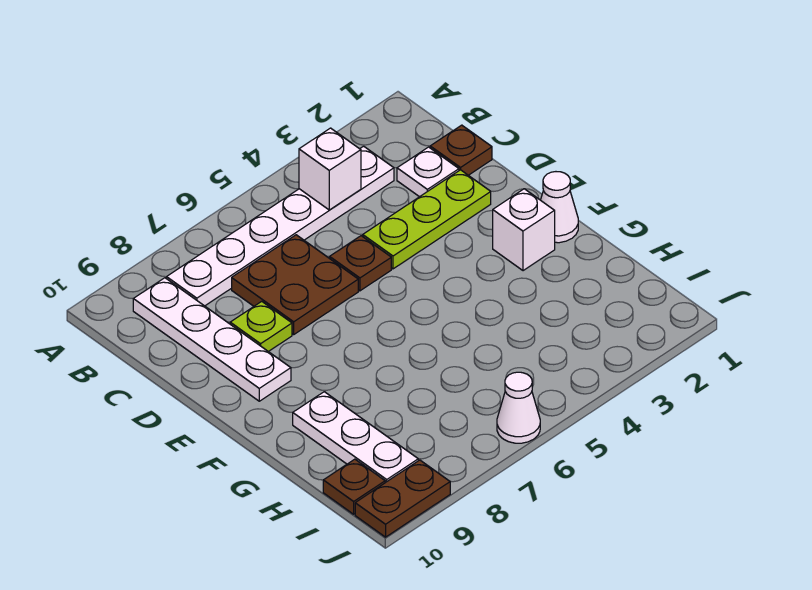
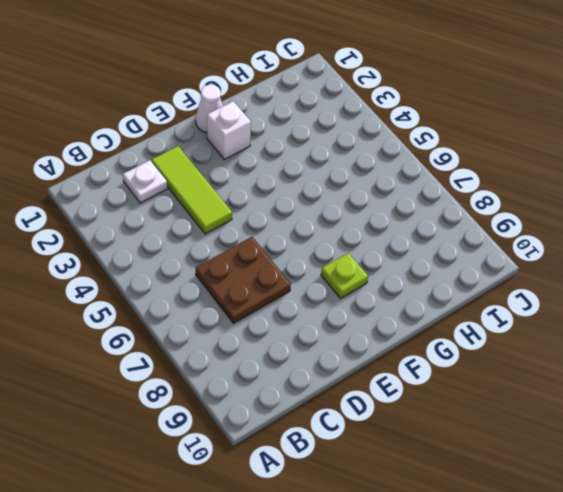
lime 1x3 tile [152,146,232,234] -> lime 1x3 plate [363,170,491,269]
lime 1x1 plate [321,253,368,298] -> lime 1x1 plate moved to [230,301,292,352]
none -> white 1x6 plate [167,146,394,306]
none -> white 1x4 plate [133,278,291,401]
none -> brown 1x1 plate [430,125,492,175]

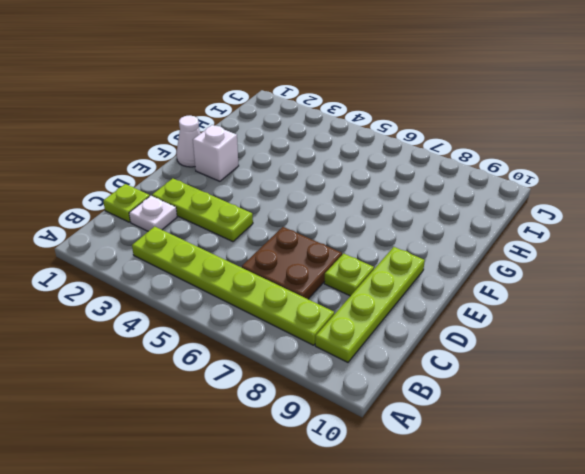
lime 1x6 plate [132,226,334,345] -> white 1x6 plate [167,146,394,306]
lime 1x4 plate [315,247,425,362] -> white 1x4 plate [133,278,291,401]
lime 1x1 plate [103,184,150,222] -> brown 1x1 plate [430,125,492,175]
none -> brown 1x1 plate [330,236,391,291]
none -> white 1x3 plate [293,392,418,483]
none -> brown 1x1 plate [323,459,385,514]

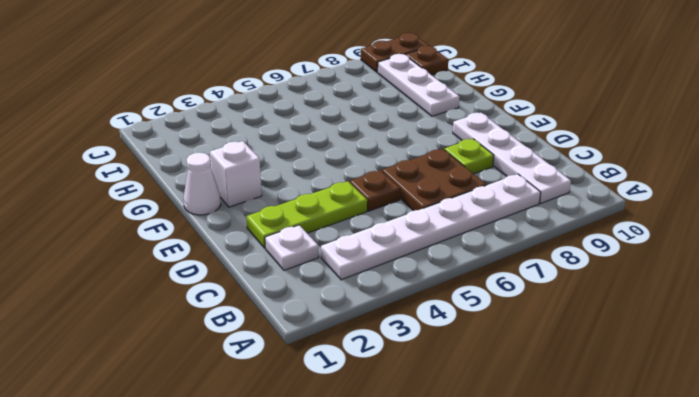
none -> brown 1x1 plate [430,125,492,175]
none -> white 1x1 cone [497,372,540,443]
none -> white 1x1 brick [299,128,361,210]

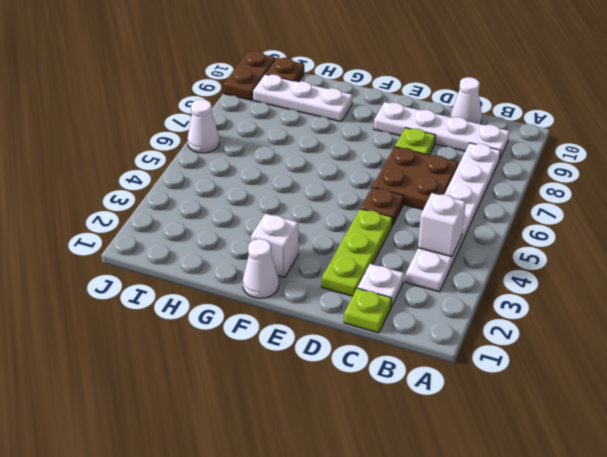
lime 1x1 plate [344,288,392,333] -> brown 1x1 plate [430,125,492,175]
white 1x1 cone [451,77,482,124] -> none

